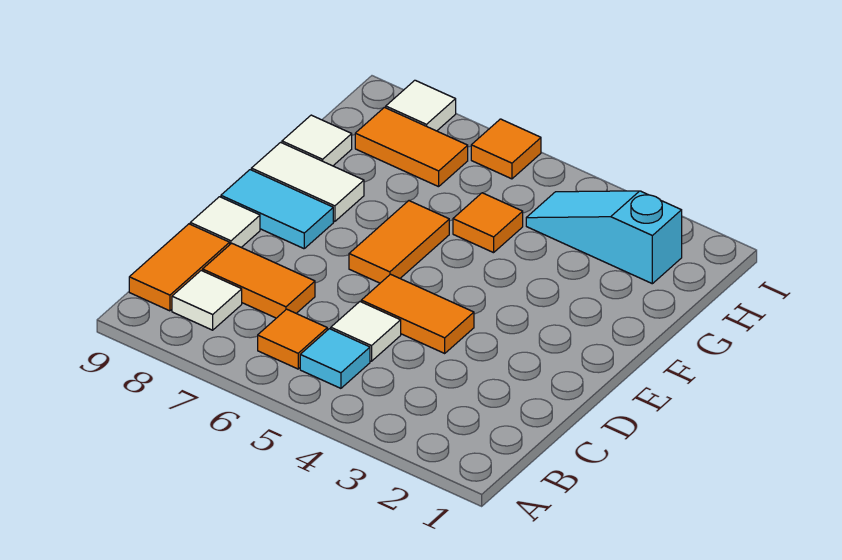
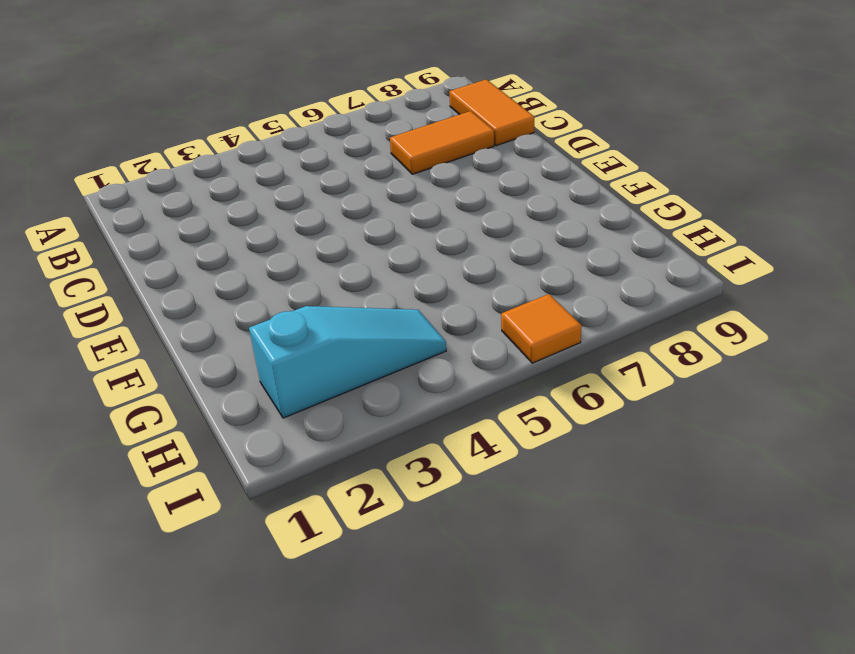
none -> cyan 1x1 tile [300,329,370,388]
none -> orange 1x1 tile [258,309,327,369]
none -> white 1x1 tile [172,271,242,330]

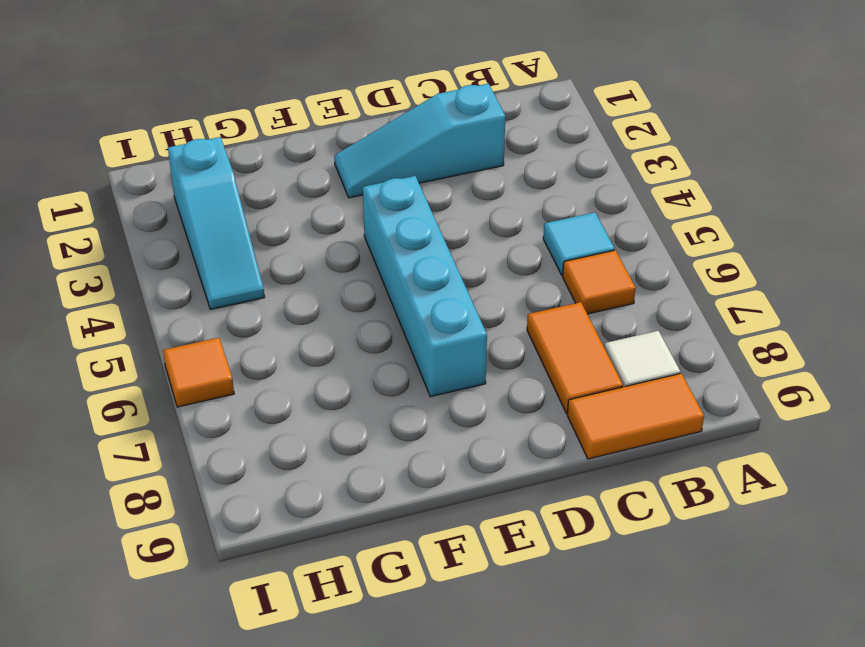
cyan 1x3 slope [334,84,505,198] -> none
cyan 1x4 brick [363,176,487,397] -> orange 1x2 tile [349,201,449,283]
none -> white 1x1 tile [331,302,401,361]
none -> orange 1x2 tile [361,274,474,353]
none -> white 1x1 tile [190,197,260,247]

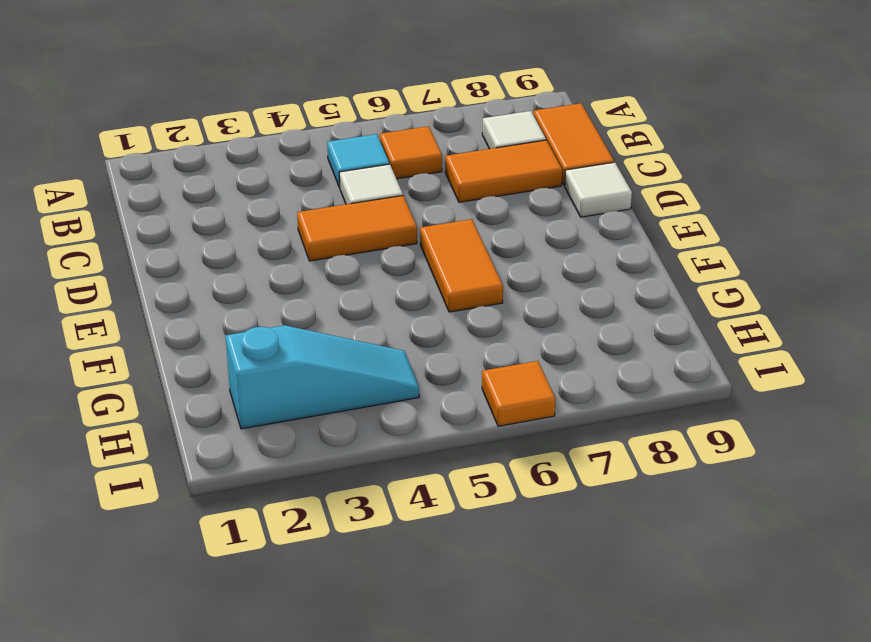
none -> cyan 1x2 tile [221,170,333,249]
none -> white 1x2 tile [251,142,364,222]
none -> orange 1x1 tile [453,193,523,253]

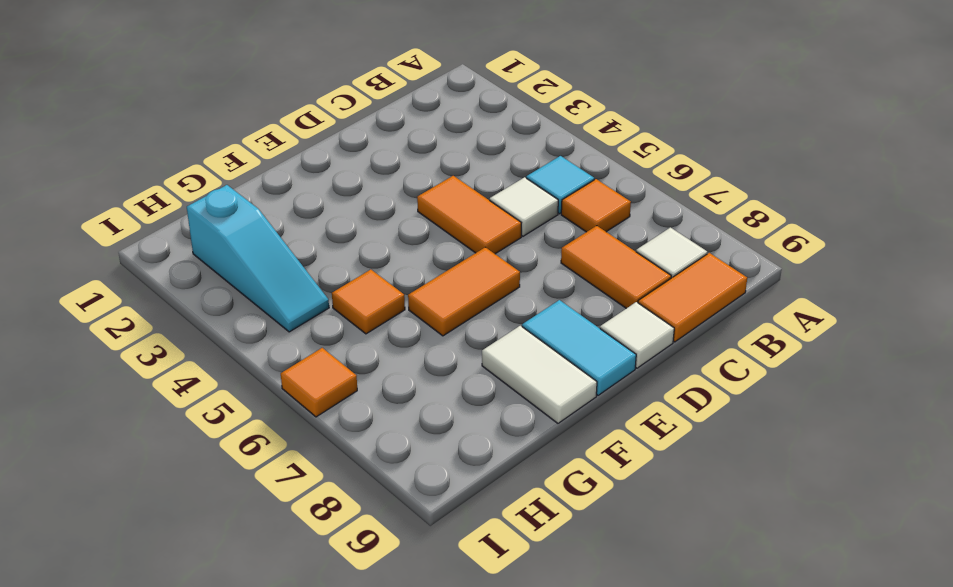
none -> white 1x1 tile [282,115,352,166]
none -> orange 1x2 tile [355,107,468,187]
none -> white 1x1 tile [386,80,456,131]

